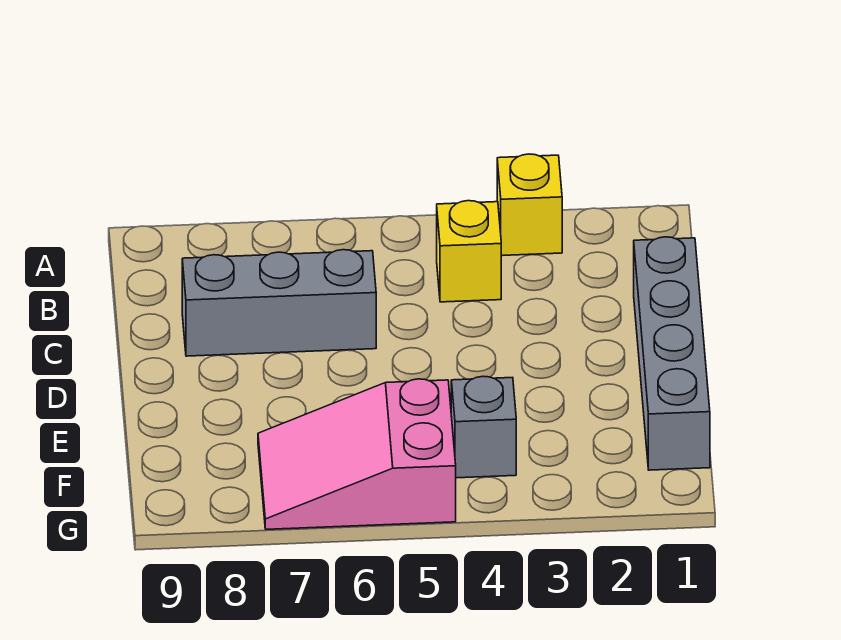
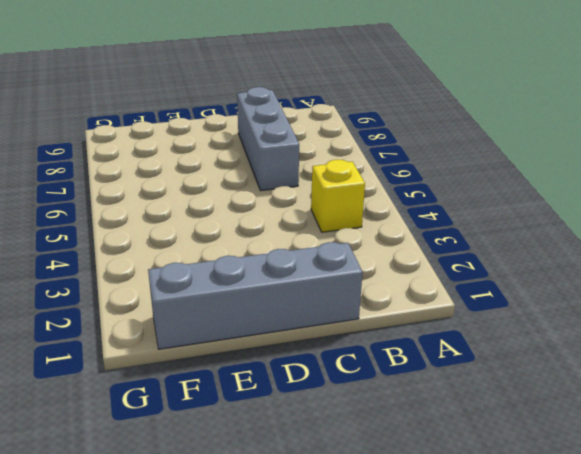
none -> yellow 1x1 brick [497,154,562,256]
none -> grey 1x1 brick [451,376,516,478]

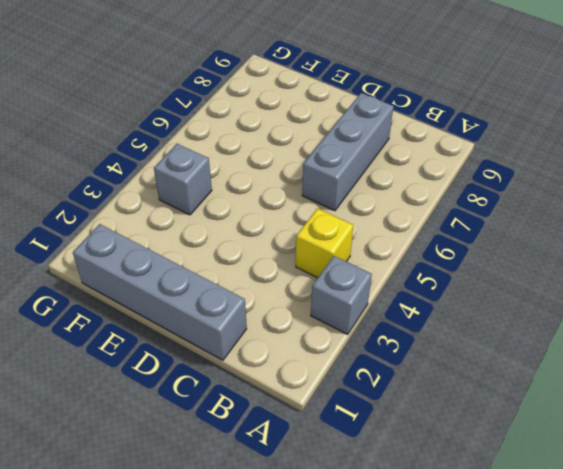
grey 1x1 brick [311,256,372,334] -> yellow 1x1 brick [497,154,562,256]
none -> pink 2x3 slope [258,379,456,529]

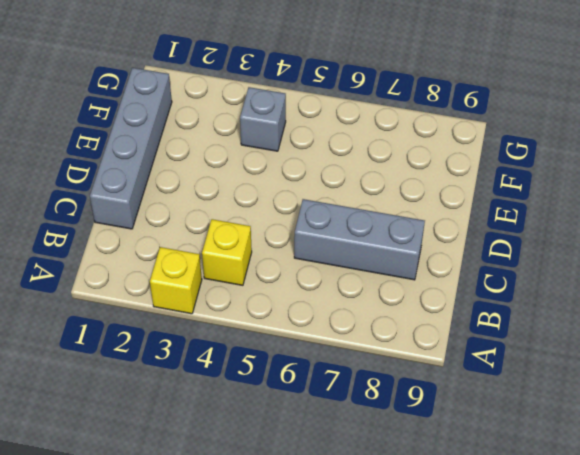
none -> pink 2x3 slope [258,379,456,529]

